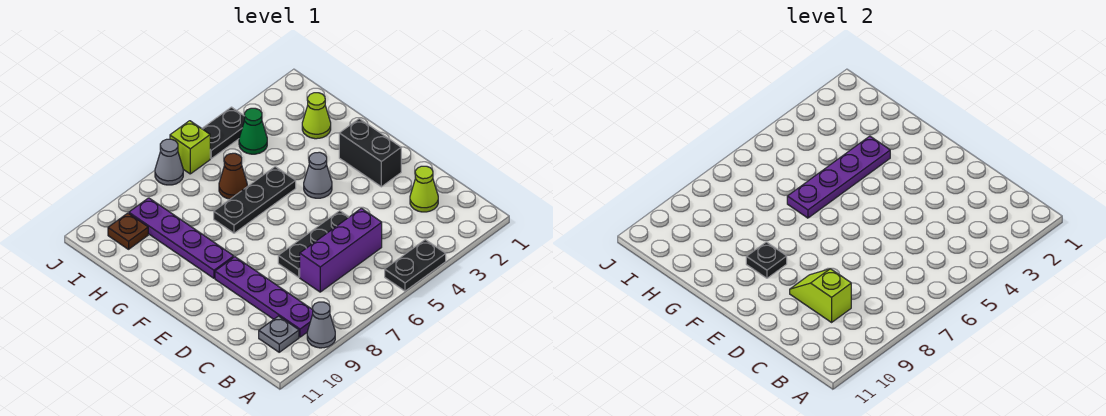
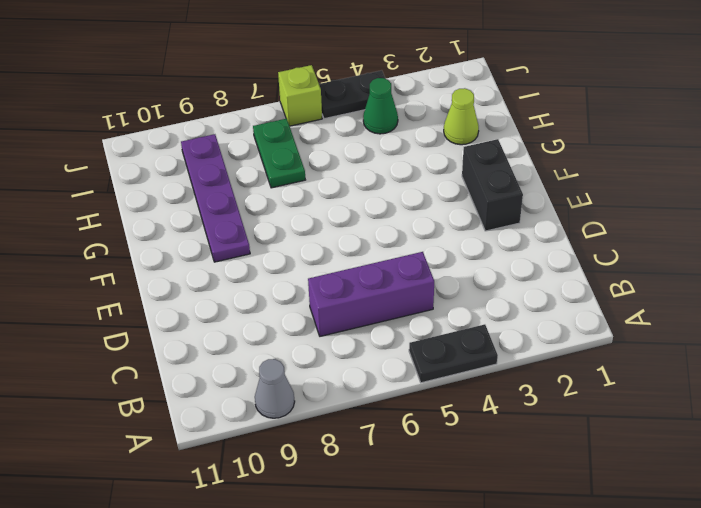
green 1x2 plate [253,119,305,188] -> none
none -> purple 1x4 plate [215,257,313,337]
none -> grey 1x1 plate [259,316,299,352]
none -> lime 1x1 cone [410,166,438,212]

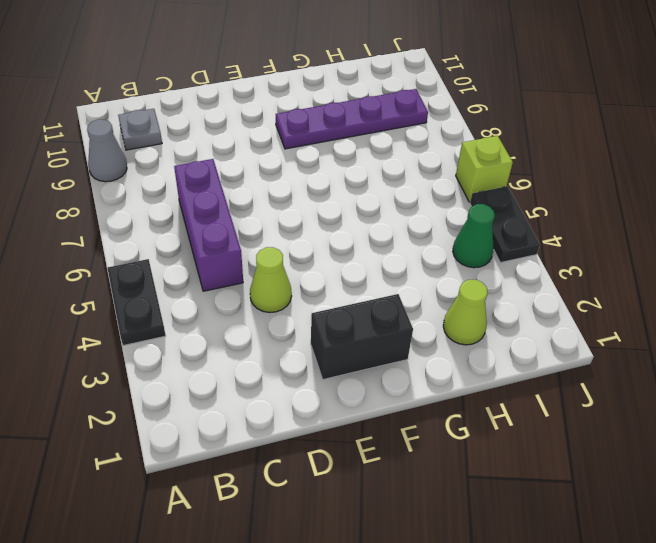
lime 1x1 cone [250,247,292,313] -> lime 1x1 cone moved to [410,166,438,212]
none -> purple 1x4 plate [215,257,313,337]
none -> black 1x3 plate [278,211,349,277]
none -> grey 1x1 cone [304,152,332,198]

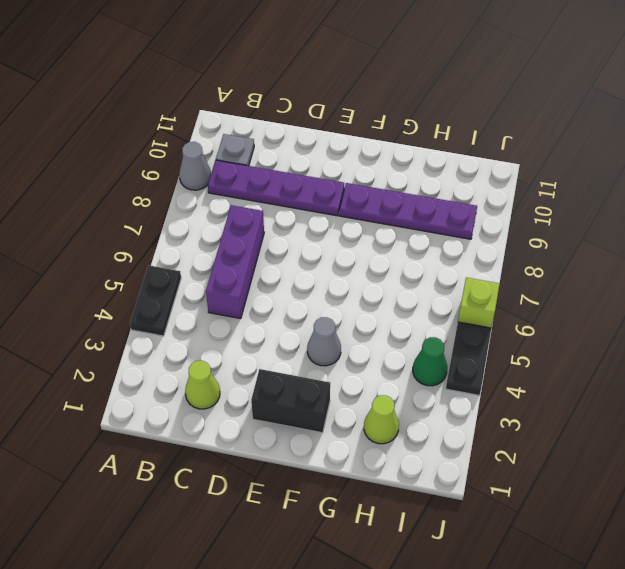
none -> black 1x3 plate [278,211,349,277]
none -> black 1x3 plate [214,167,296,233]
none -> brown 1x1 cone [219,153,247,199]

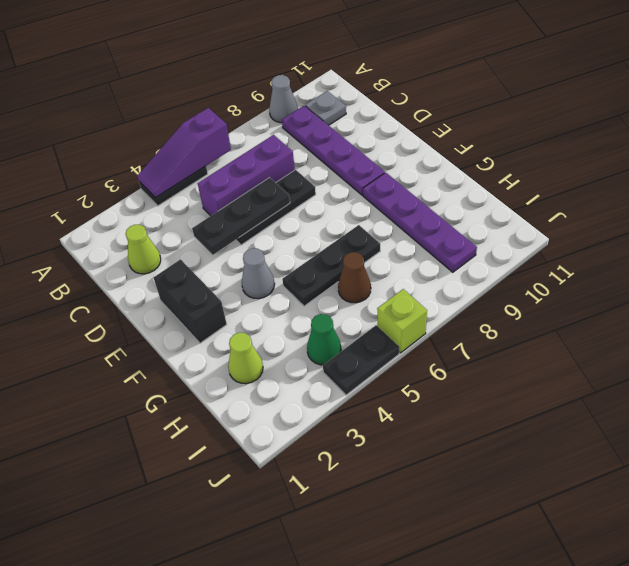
purple 1x3 slope [137,108,231,198] -> none
black 1x3 plate [192,178,290,255] -> none
none -> brown 1x1 plate [108,213,148,249]
none -> grey 1x1 cone [155,139,183,185]
none -> lime 1x2 slope [790,269,851,322]

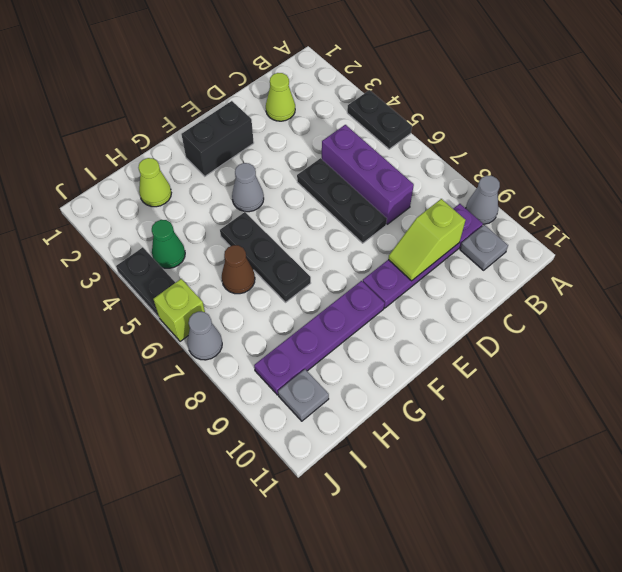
grey 1x1 plate [278,369,329,421] -> brown 1x1 plate [108,213,148,249]
none -> black 1x1 plate [746,242,787,278]
none -> purple 1x4 plate [787,136,890,218]

